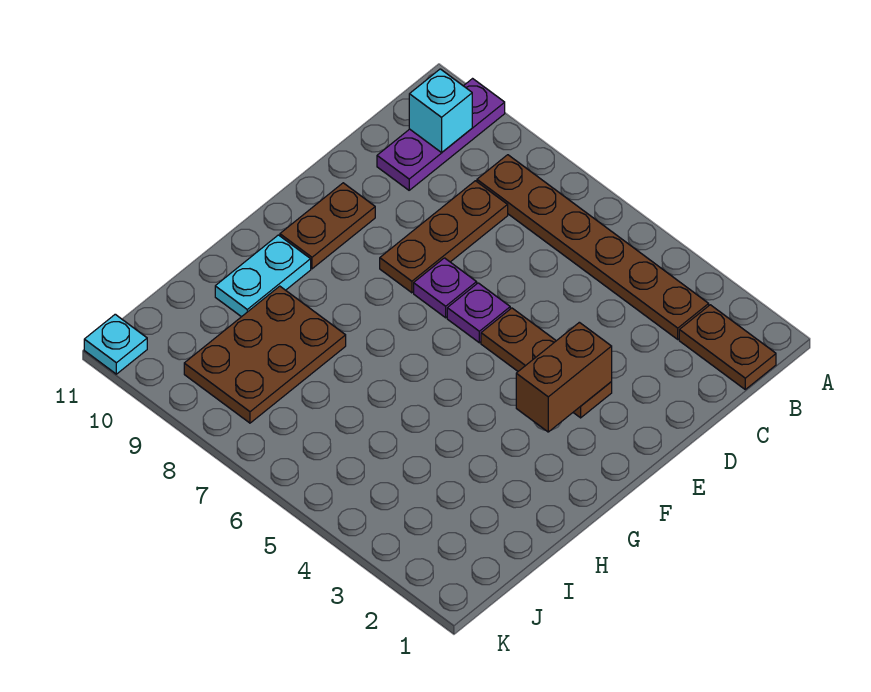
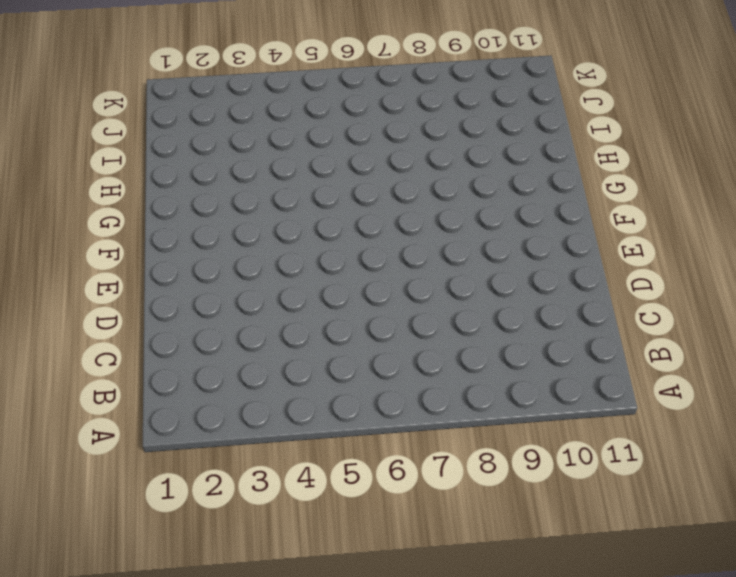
none -> purple 1x3 plate [377,79,505,190]
none -> brown 1x2 plate [679,305,776,389]
none -> brown 1x6 plate [477,155,709,339]

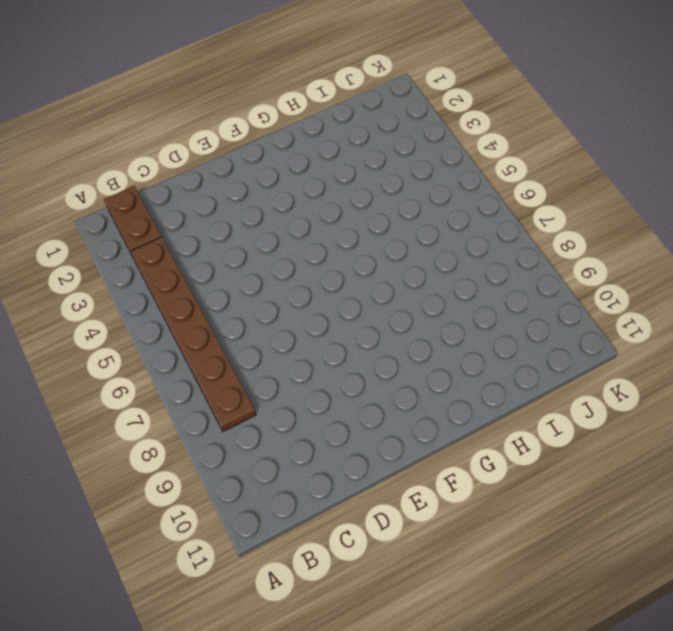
none -> purple 1x3 plate [377,79,505,190]
none -> brown 1x3 plate [380,181,508,293]
none -> brown 1x3 plate [481,308,612,418]

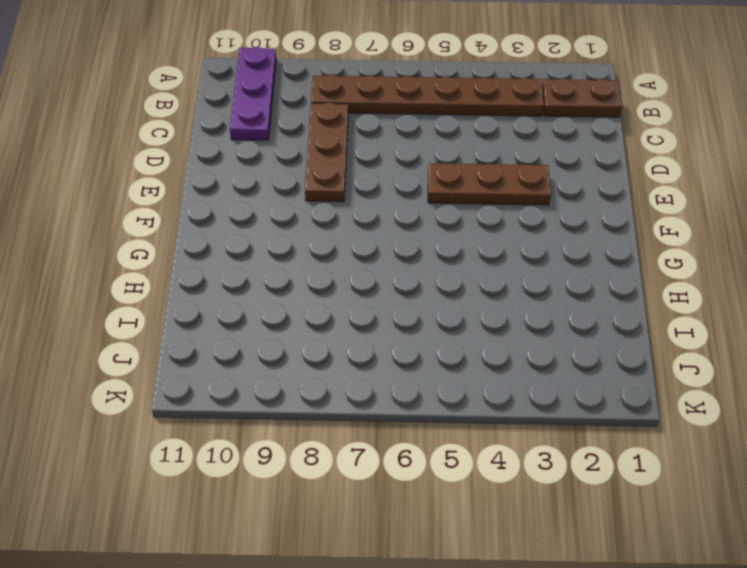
none -> purple 1x1 plate [447,283,510,343]
none -> purple 1x1 plate [414,258,477,318]
none -> brown 1x2 plate [280,183,375,269]

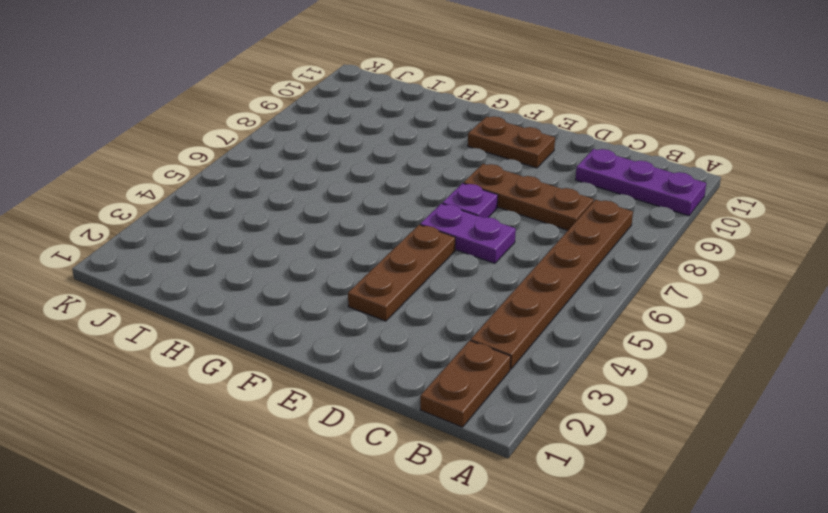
purple 1x2 plate [420,204,516,263] -> purple 1x1 plate [447,283,510,343]
none -> cyan 1x2 plate [215,235,311,317]
none -> brown 2x3 plate [184,286,346,423]
none -> cyan 1x1 plate [84,314,147,374]

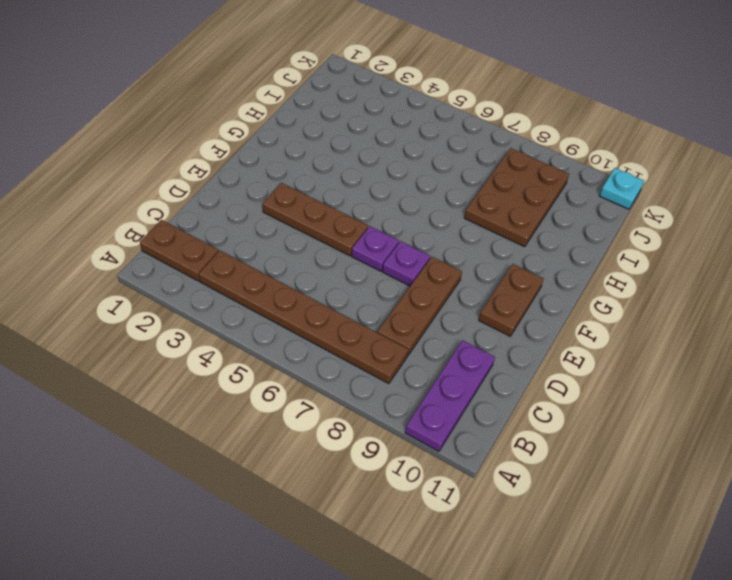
none -> cyan 1x2 plate [215,235,311,317]
none -> cyan 1x1 brick [409,69,472,152]
none -> brown 1x2 brick [516,322,612,432]

